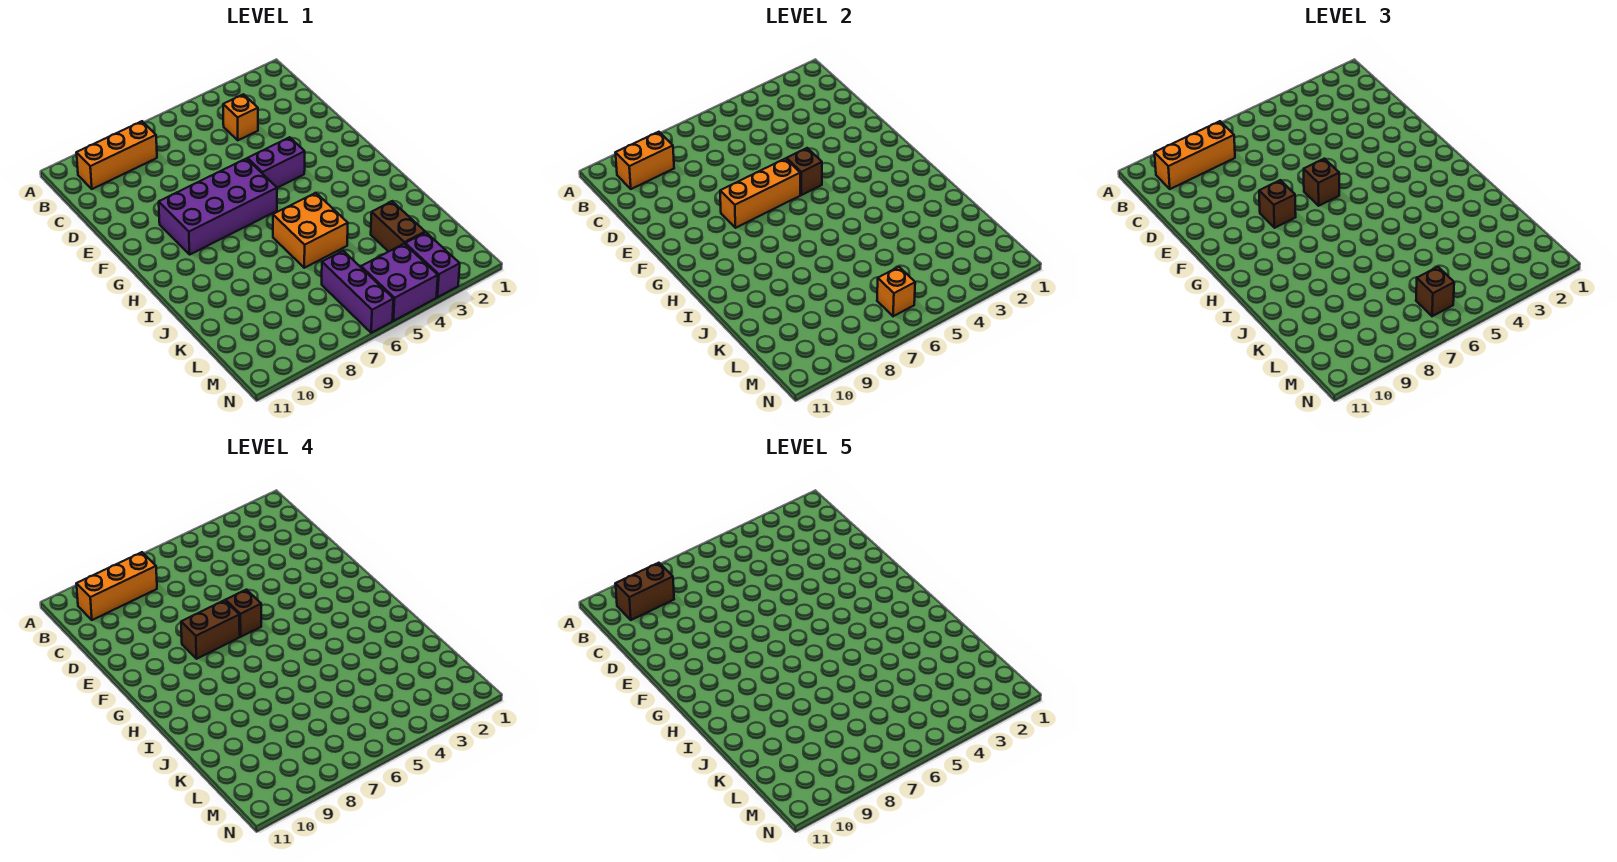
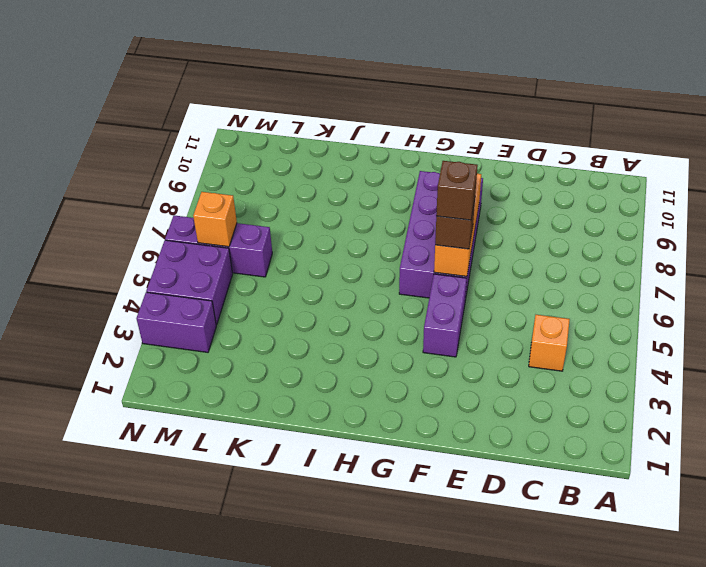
none -> orange 1x3 brick [76,121,157,189]
none -> orange 2x2 brick [273,193,348,268]
none -> brown 1x2 brick [371,201,425,252]

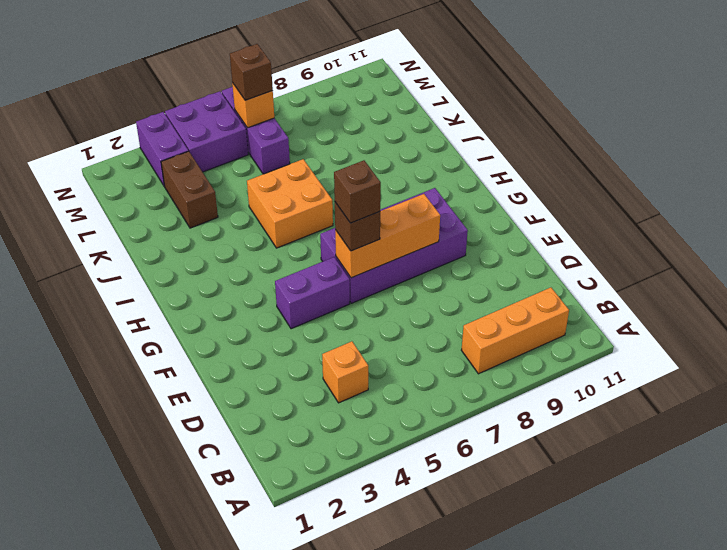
none -> orange 1x2 brick [615,132,674,189]
none -> brown 1x1 brick [786,148,822,195]
none -> orange 1x3 brick [1154,121,1235,189]

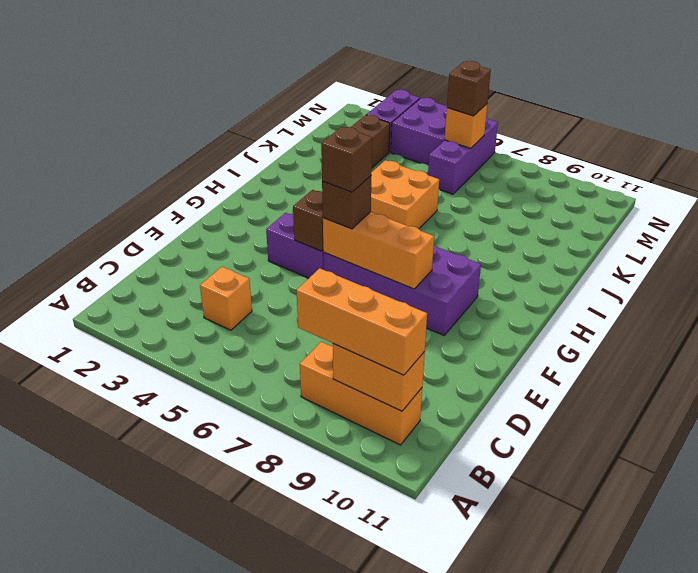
none -> brown 1x1 brick [1259,180,1296,228]
none -> orange 1x3 brick [76,552,157,620]
none -> brown 1x2 brick [181,600,240,659]

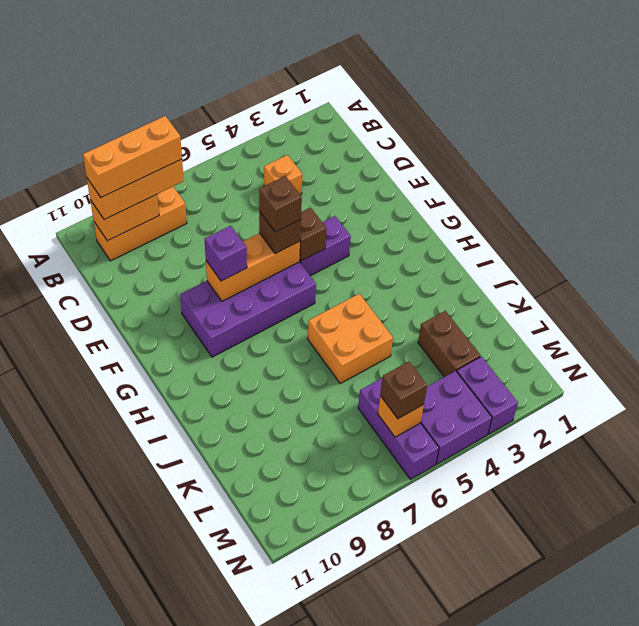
purple 1x1 brick [205,226,247,281] -> brown 1x1 brick [1259,180,1296,228]
none -> brown 1x2 brick [181,600,240,659]
none -> brown 1x2 brick [615,563,674,620]

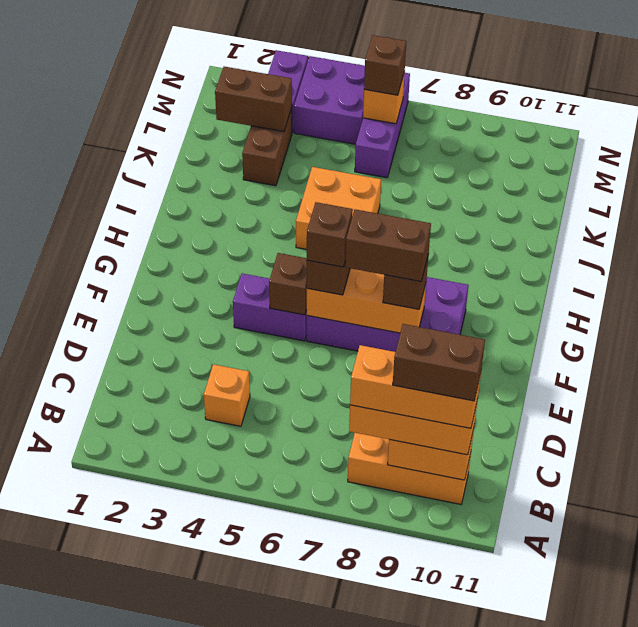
brown 1x2 brick [215,67,292,132] -> none

